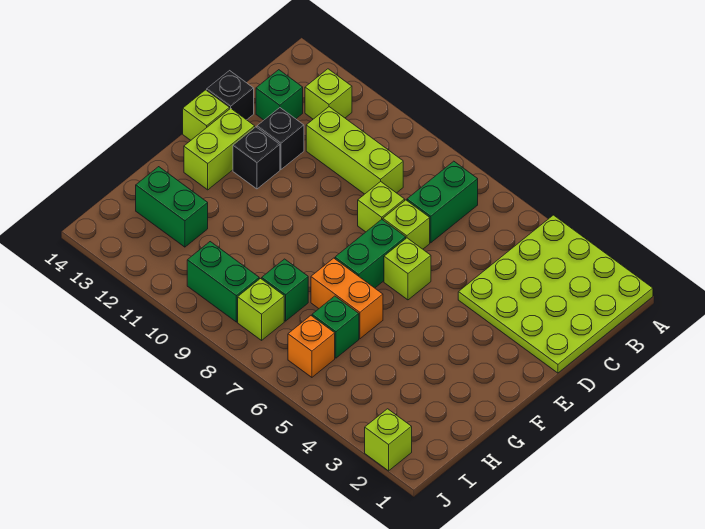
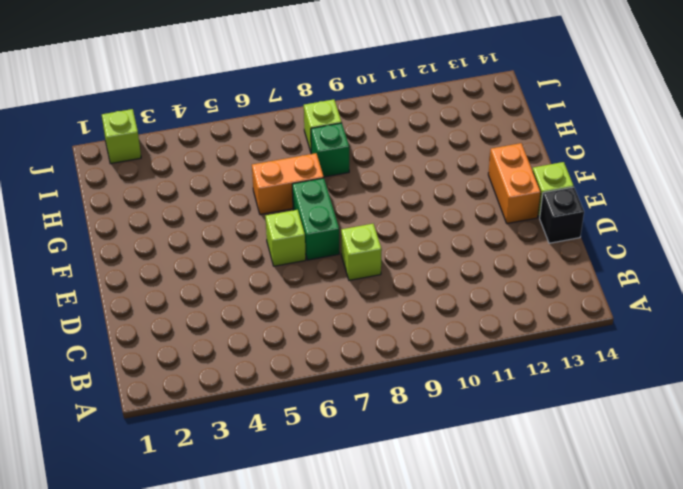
orange 1x2 brick [488,143,541,224] -> lime 1x2 brick [184,108,255,190]
none -> lime 4x4 plate [458,215,653,373]
none -> green 1x2 brick [407,161,478,243]
none -> lime 1x1 brick [305,69,352,119]

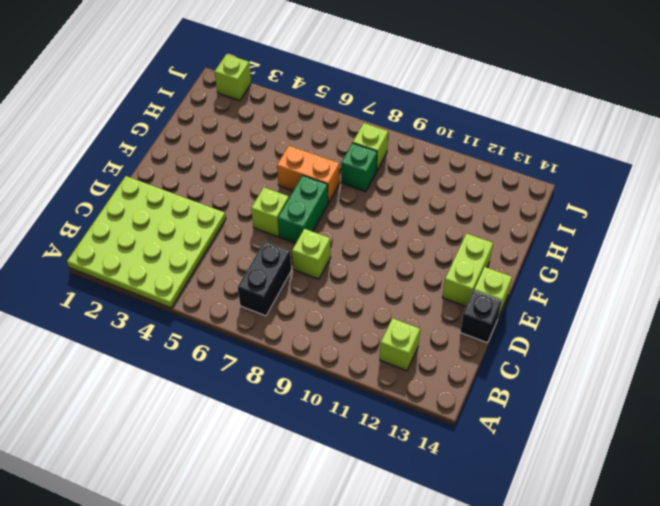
black 1x2 brick [238,241,291,316] -> green 1x2 brick [407,161,478,243]
none -> lime 1x3 brick [306,107,403,194]
none -> green 1x1 brick [256,70,303,120]
none -> lime 1x1 brick [383,200,430,249]

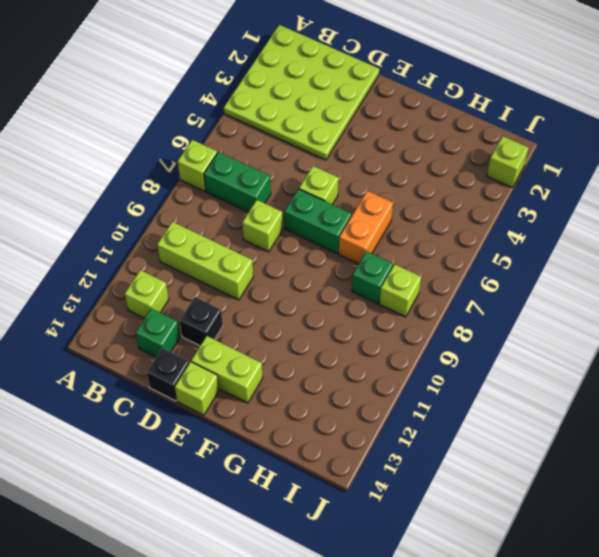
lime 1x1 brick [178,140,217,191] -> lime 1x1 brick moved to [383,200,430,249]
lime 1x3 brick [157,222,253,300] -> lime 1x3 brick turned to [306,107,403,194]
none -> black 1x1 brick [233,127,280,189]
none -> green 1x1 brick [312,296,359,358]
none -> green 1x2 brick [136,167,208,247]

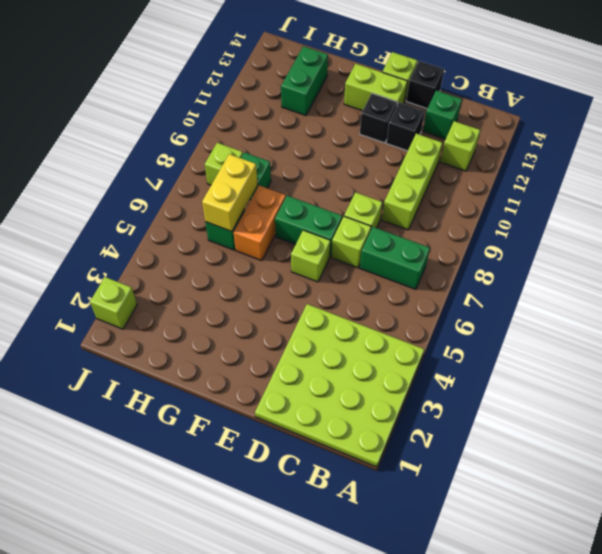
yellow 1x2 brick [202,154,258,231] -> none
none -> orange 1x1 brick [288,316,335,377]
none -> green 1x2 brick [187,242,259,322]

